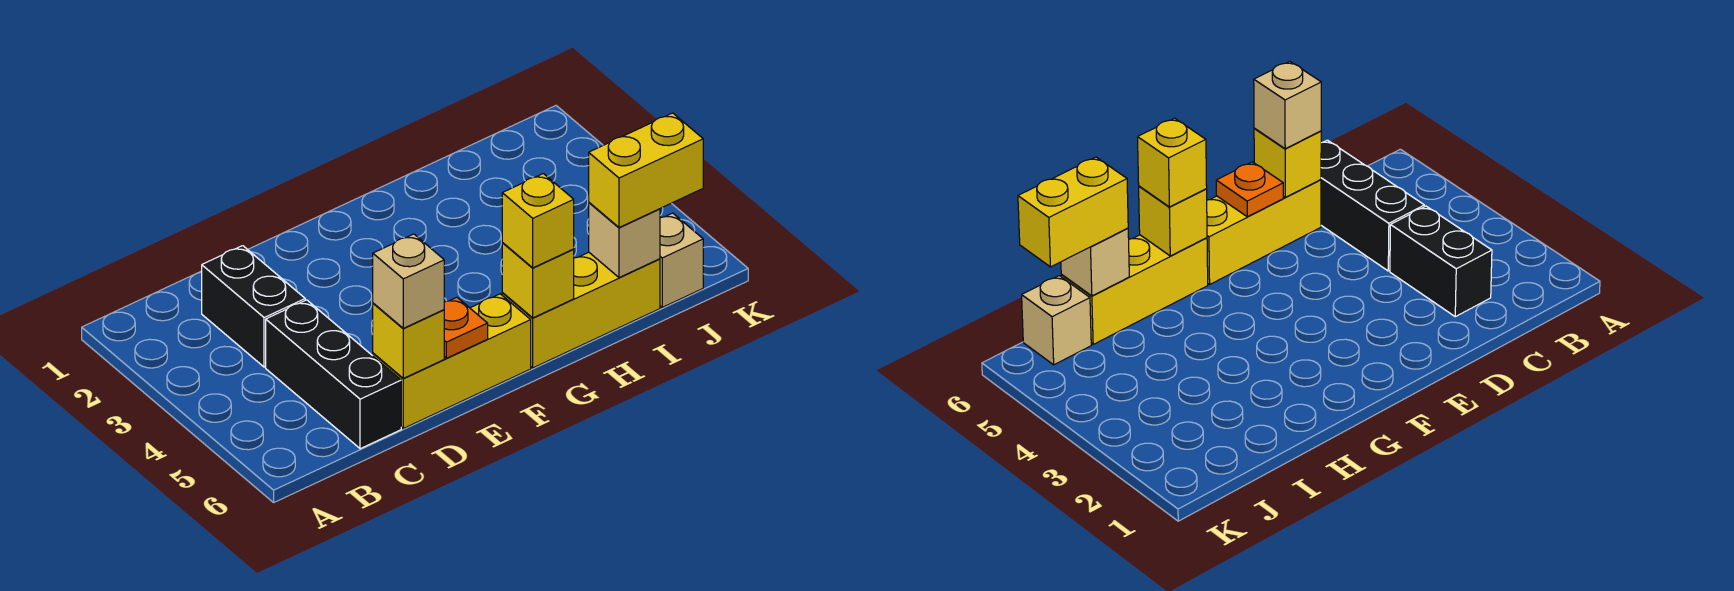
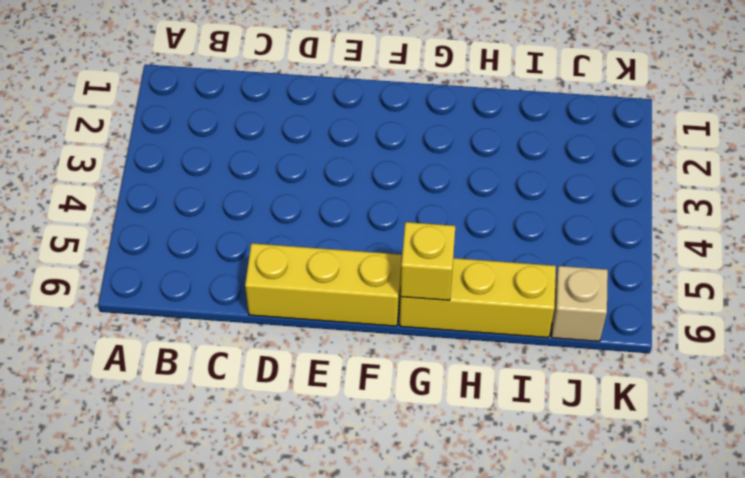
none -> black 1x2 brick [202,246,305,367]
none -> black 1x3 brick [266,300,401,449]
none -> yellow 1x1 brick [373,303,444,378]

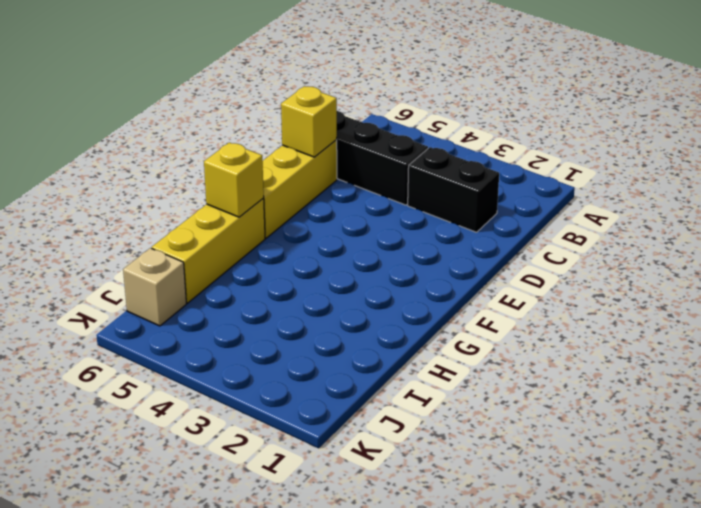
none -> orange 1x1 plate [444,297,488,358]
none -> tan 1x1 brick [589,203,660,278]
none -> tan 1x1 brick [373,234,444,328]

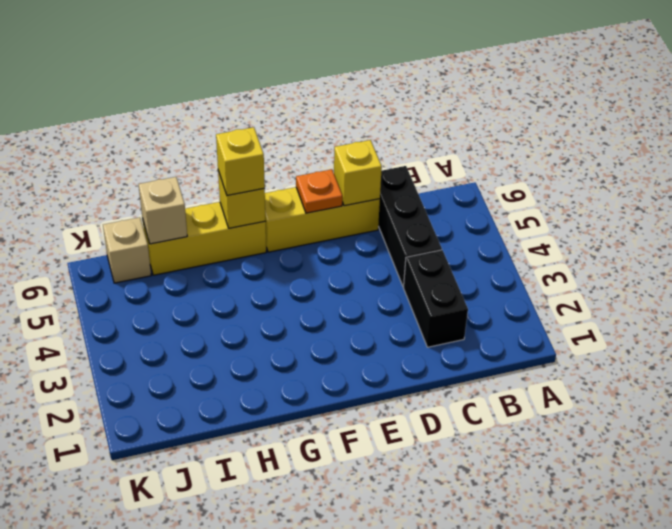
none -> tan 1x1 brick [373,234,444,328]
none -> yellow 1x2 brick [589,113,703,228]

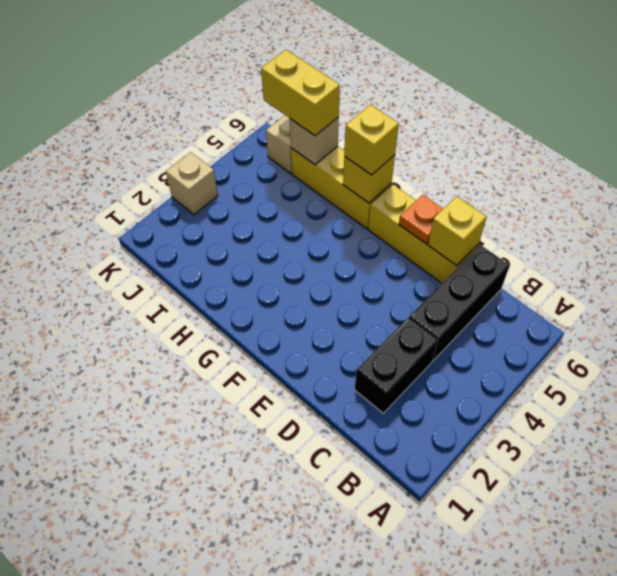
tan 1x1 brick [166,152,218,215] -> tan 1x1 brick moved to [373,234,444,328]

